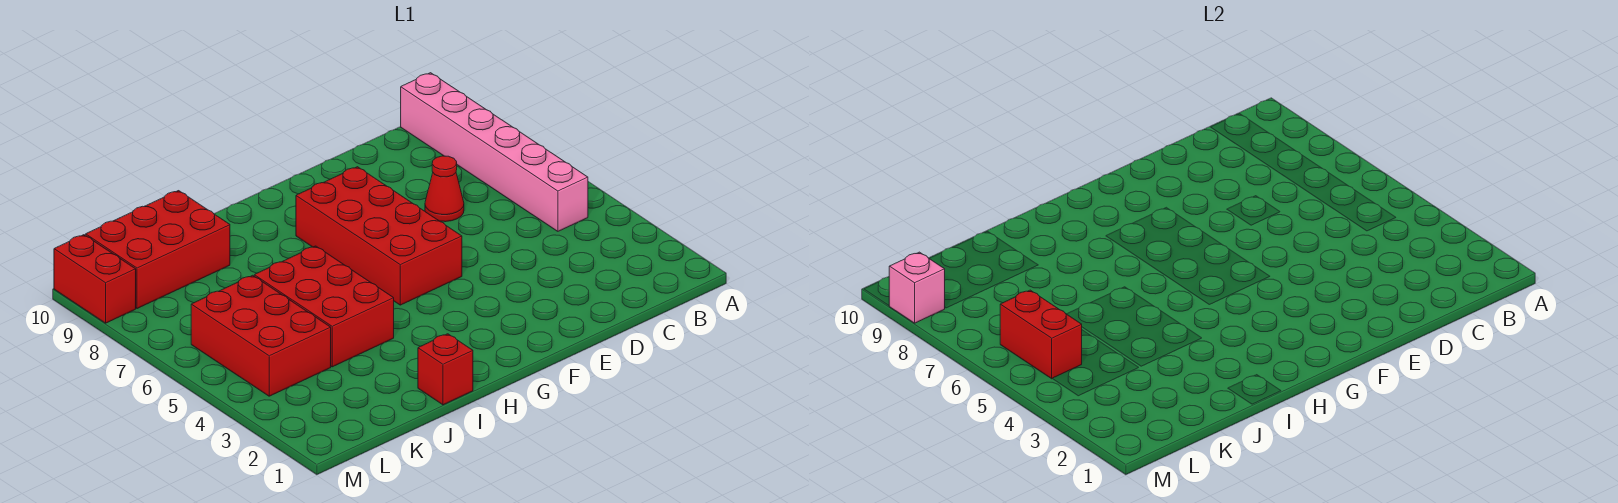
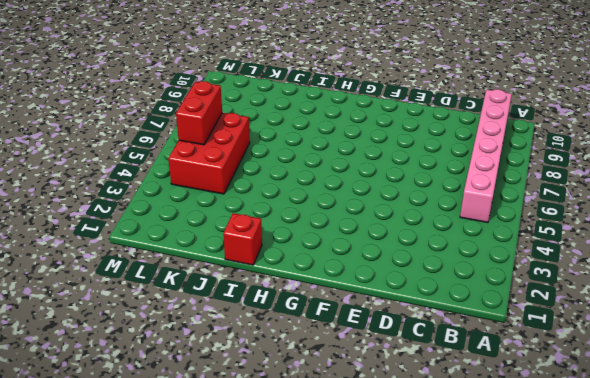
none -> red 1x1 cone [425,156,464,222]
none -> red 2x4 brick [296,167,462,305]

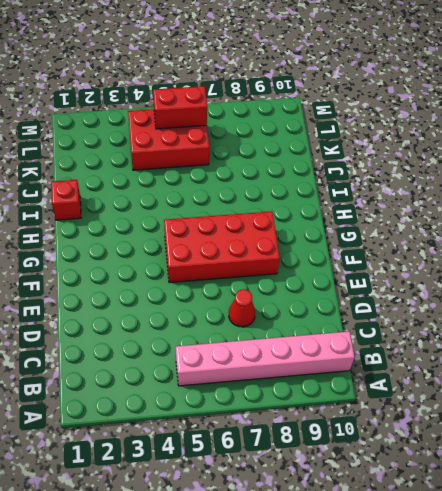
none -> red 2x3 brick [254,246,394,367]
none -> red 2x3 brick [86,191,230,309]

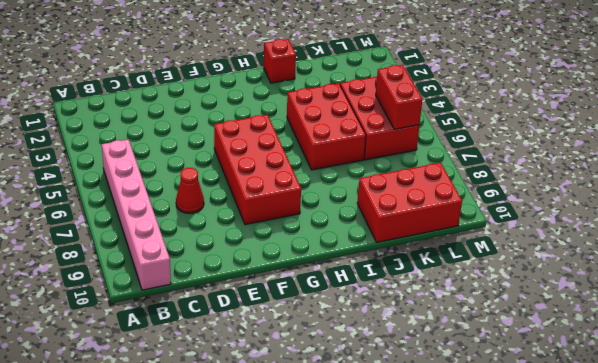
none -> red 1x2 brick [54,235,136,323]
none -> pink 1x1 brick [889,252,945,323]

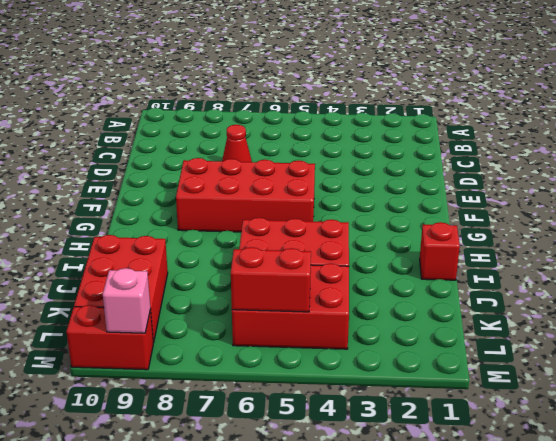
none -> pink 1x6 brick [401,73,588,231]

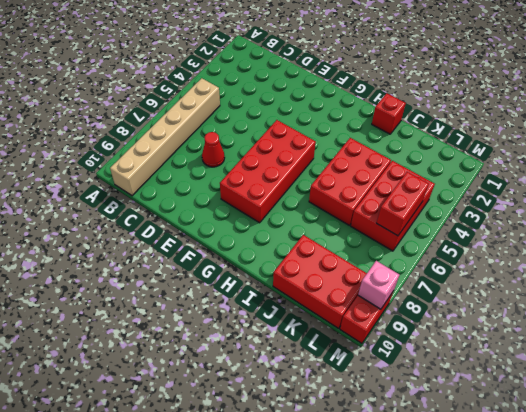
tan 1x6 brick [110,78,220,196] -> pink 1x6 brick [401,73,588,231]

